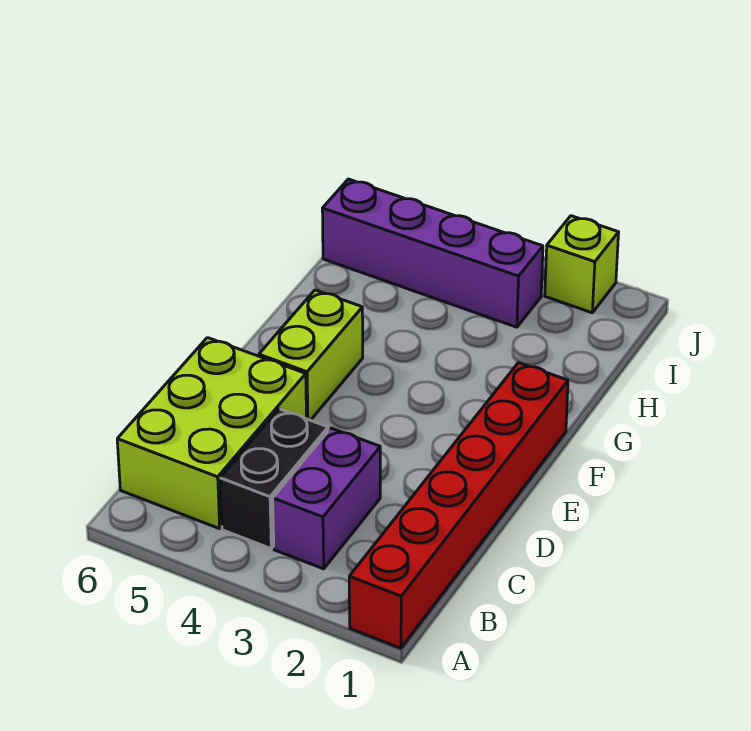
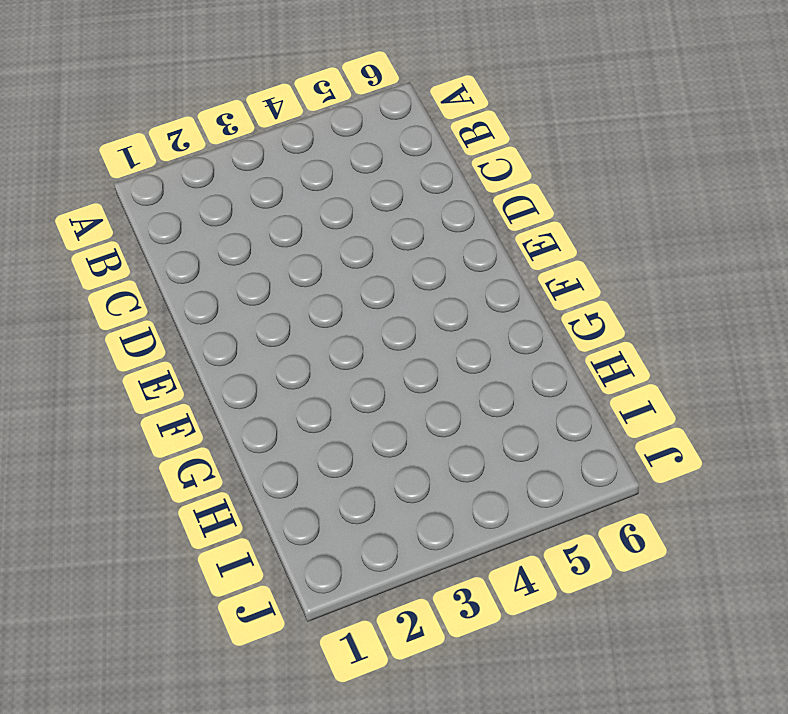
none -> red 1x6 brick [349,363,568,648]
none -> purple 1x2 brick [273,428,380,569]

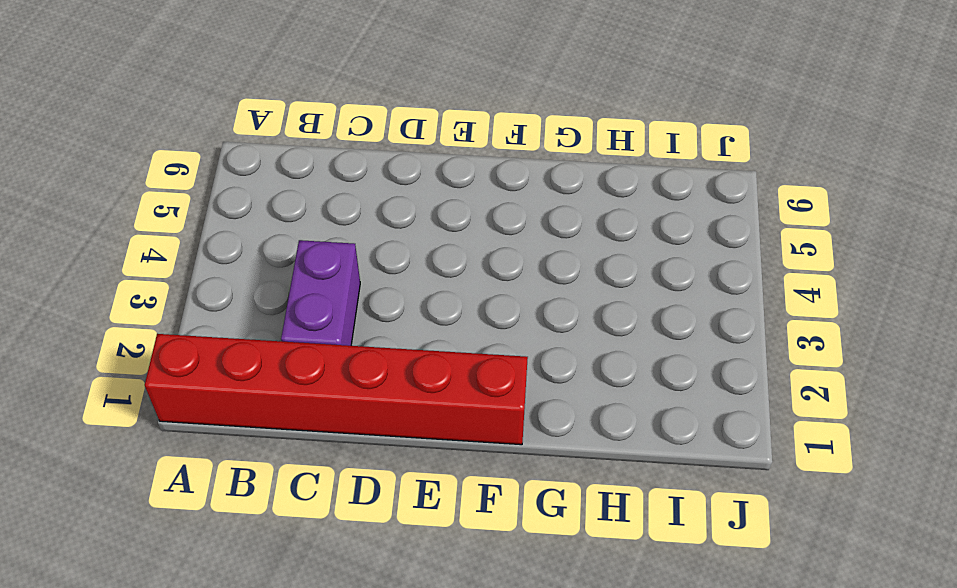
purple 1x2 brick [281,240,360,346] -> purple 1x2 brick turned to [273,428,380,569]
none -> black 1x2 brick [220,409,328,548]
none -> lime 2x3 brick [117,338,306,529]

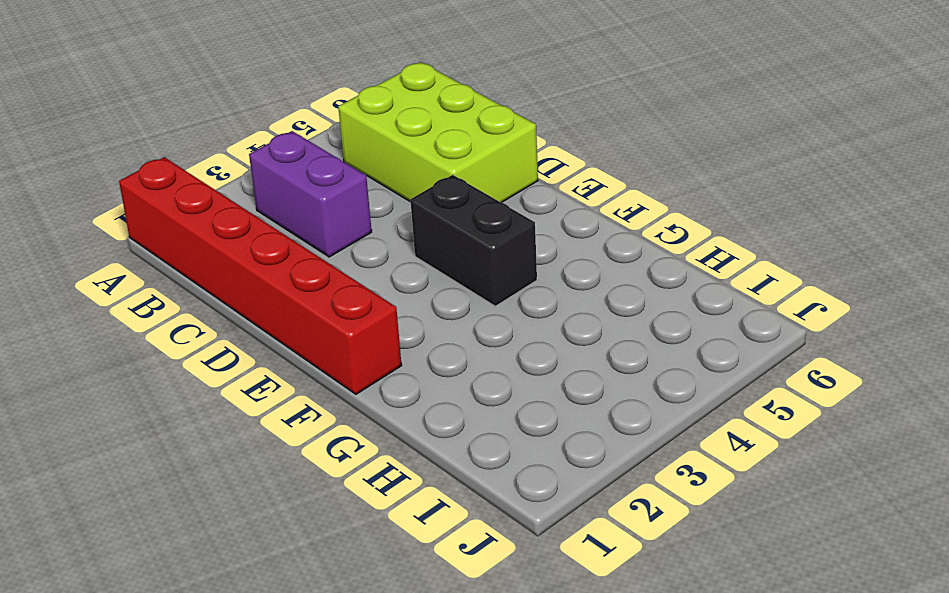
black 1x2 brick [410,175,537,306] -> black 1x2 brick moved to [220,409,328,548]
none -> lime 1x2 brick [259,290,363,420]
none -> purple 1x4 brick [322,179,543,327]

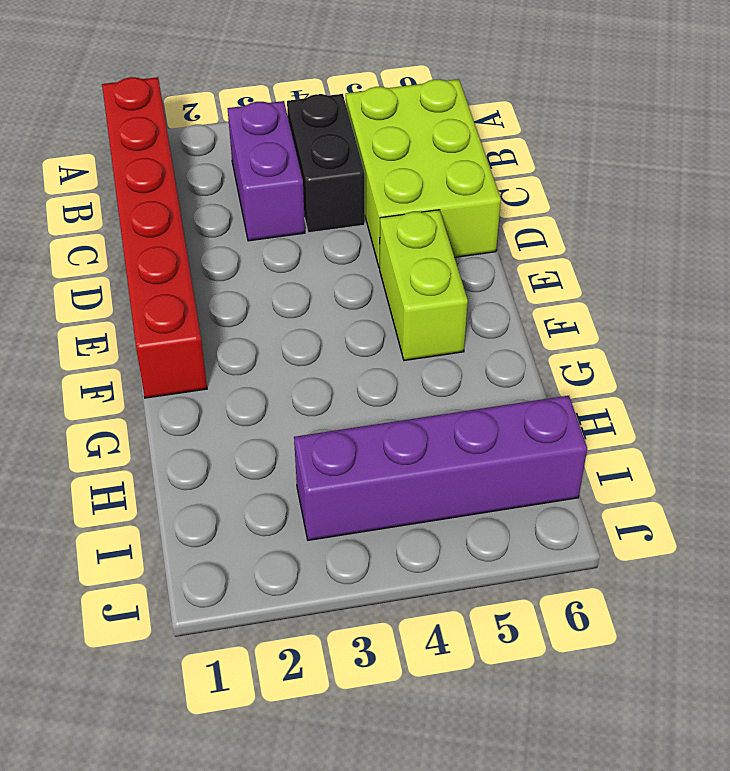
none -> lime 1x1 brick [545,216,619,313]

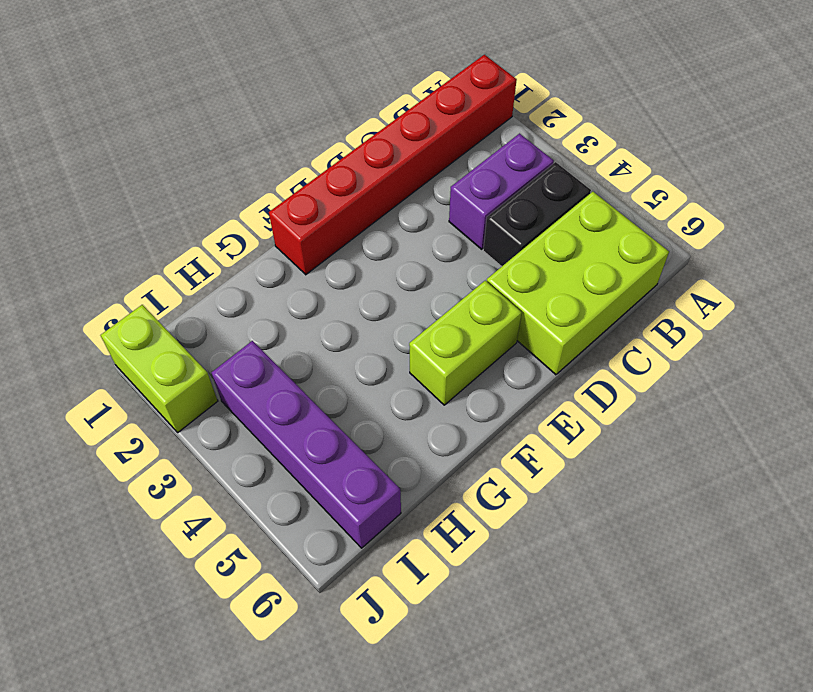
lime 1x2 brick [101,305,218,432] -> lime 1x1 brick [545,216,619,313]

